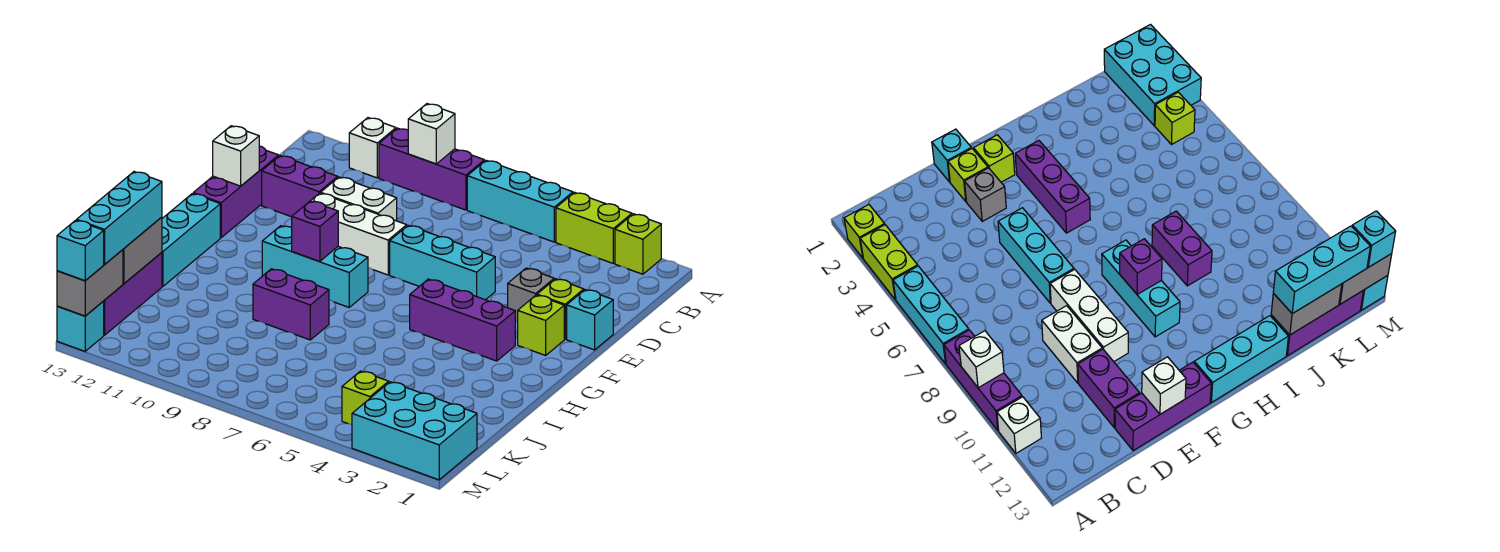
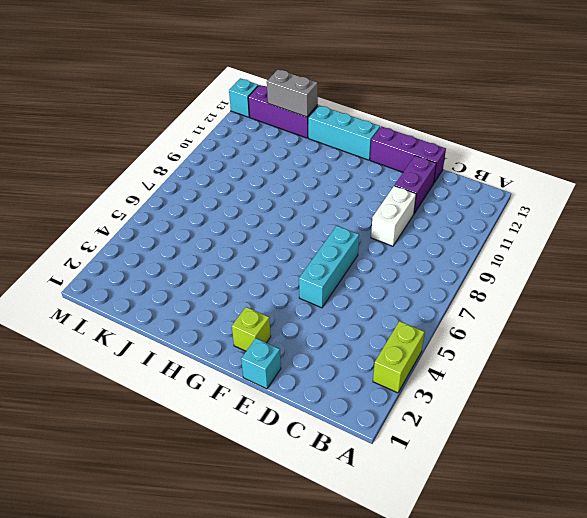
none -> lime 1x1 brick [615,214,661,274]
none -> cyan 1x3 brick [467,160,573,242]
none -> purple 1x3 brick [379,128,484,210]

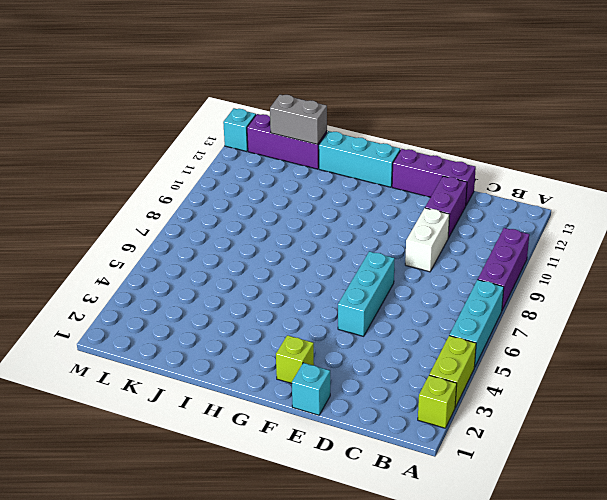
none -> white 1x1 brick [349,118,396,178]
none -> lime 1x1 brick [537,279,584,339]
none -> grey 1x1 brick [508,268,554,321]

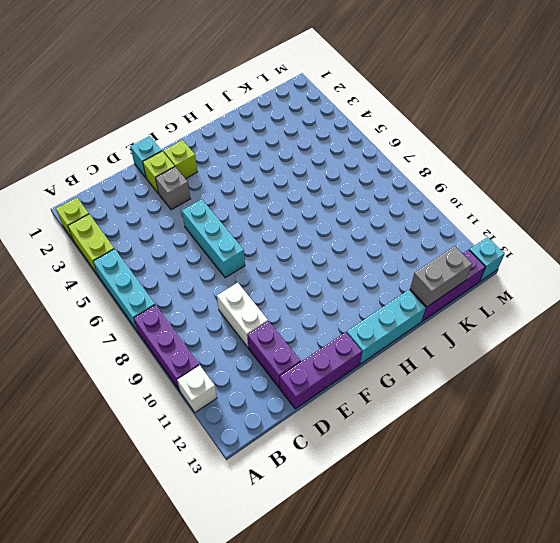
none -> white 1x3 brick [311,193,407,275]
none -> purple 1x3 brick [410,279,515,361]
none -> cyan 1x3 brick [262,226,368,307]

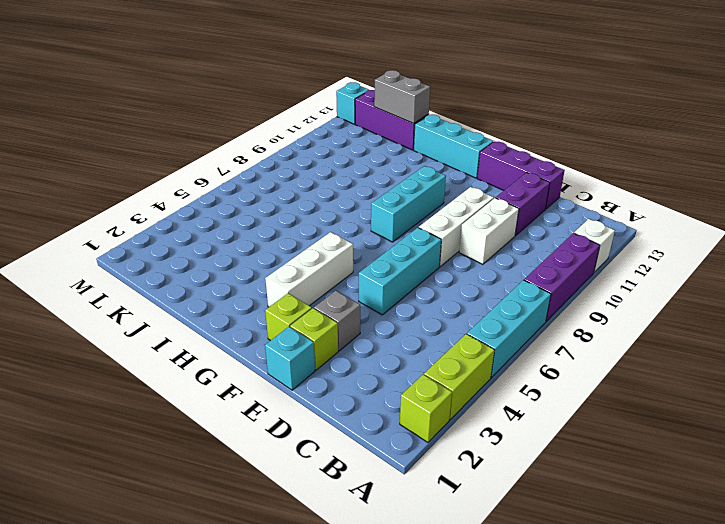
white 1x3 brick [265,232,353,307] -> purple 1x3 brick [410,279,515,361]
none -> purple 1x2 brick [253,269,329,340]
none -> cyan 2x3 brick [352,382,477,480]
none -> lime 1x1 brick [342,371,389,424]

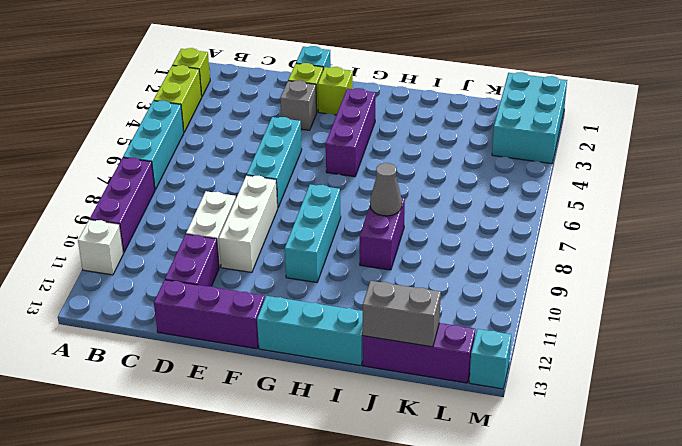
grey 1x1 cone [370,163,402,216] -> none
none -> lime 1x1 brick [342,371,389,424]
none -> white 1x1 brick [408,104,455,164]
none -> white 1x1 brick [213,126,259,186]

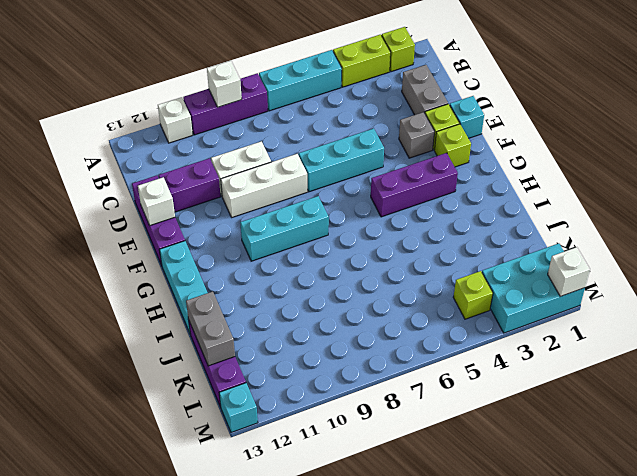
grey 1x2 brick [402,65,448,115] -> grey 1x2 brick moved to [57,250,123,316]
white 1x1 brick [548,247,590,296] -> none
none -> purple 1x2 brick [253,269,329,340]
none -> purple 1x1 brick [292,201,338,262]
none -> cyan 1x3 brick [77,172,162,264]

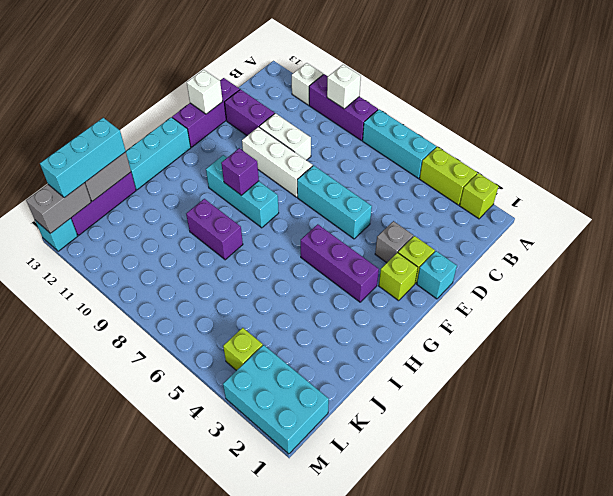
none -> cyan 1x1 brick [57,220,104,281]

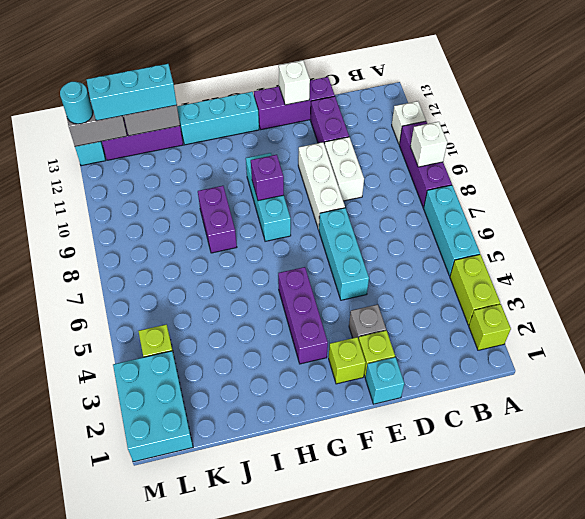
cyan 1x1 round brick [60,82,93,124] -> cyan 1x1 brick [57,220,104,281]

